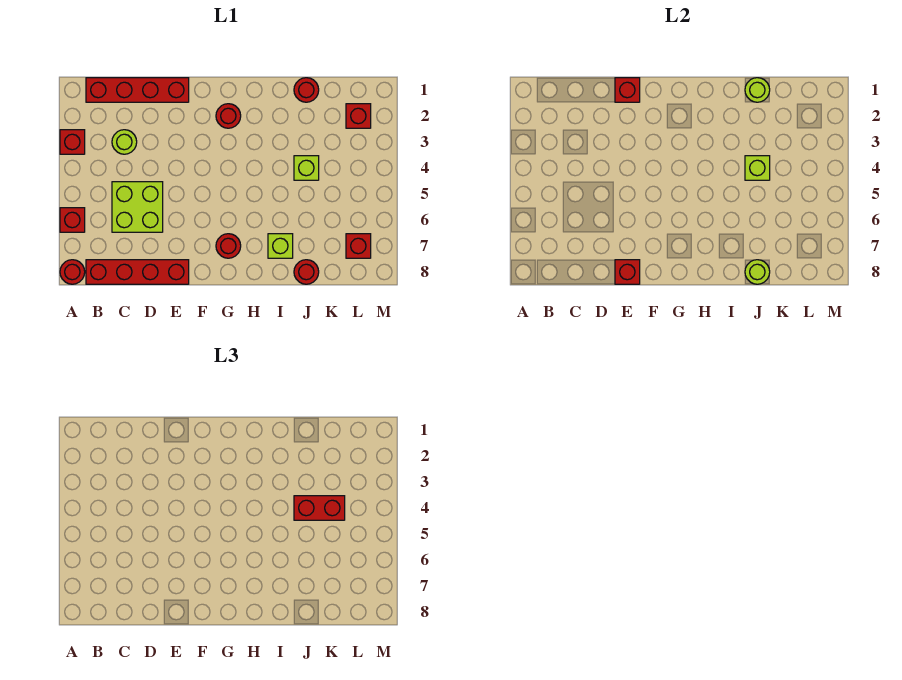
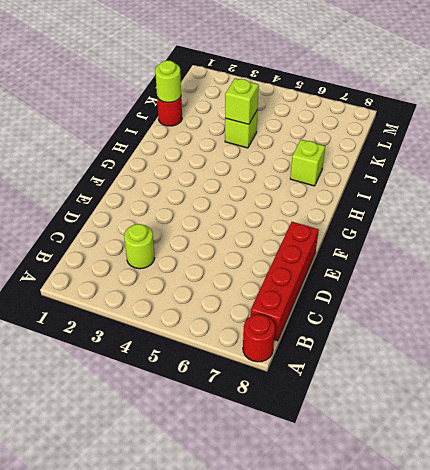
none -> red 1x1 brick [60,130,85,154]
none -> red 1x1 brick [60,208,85,232]
none -> red 1x4 brick [86,78,189,102]

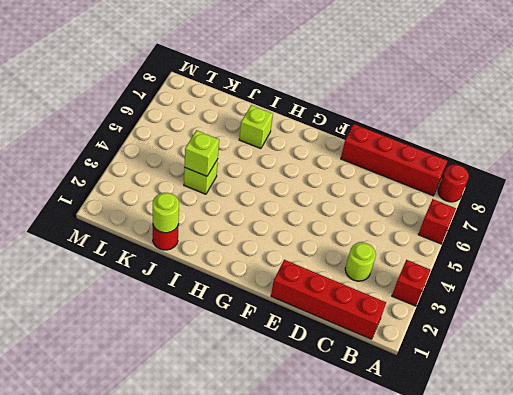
none -> lime 2x2 brick [112,182,163,232]
none -> red 1x1 round brick [216,104,241,128]
none -> red 1x1 round brick [216,234,241,258]

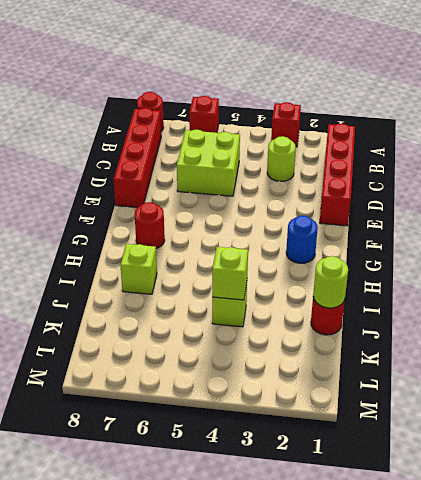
blue 1x1 round brick [286,216,318,263] -> red 1x1 round brick [216,104,241,128]
none -> red 1x1 round brick [294,260,319,284]
none -> red 1x1 brick [346,104,371,128]
none -> red 1x1 brick [346,234,371,258]

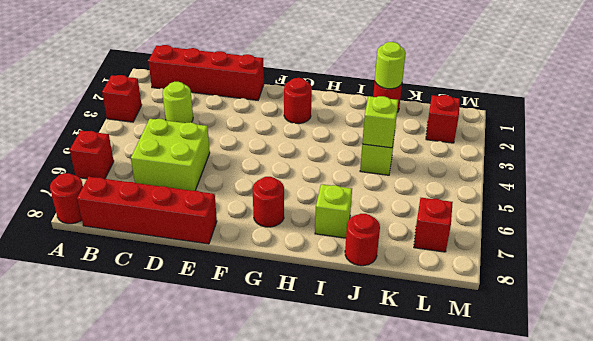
none -> red 1x1 brick [615,78,640,102]
none -> red 1x1 brick [615,260,640,284]
none -> lime 1x1 round brick [745,260,770,284]

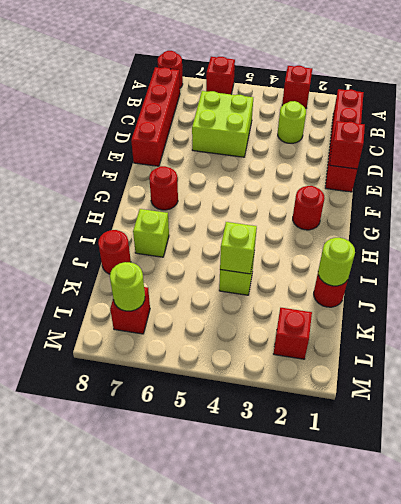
lime 1x1 round brick [110,262,145,311] -> lime 1x1 round brick moved to [745,260,770,284]
none -> red 1x1 brick [615,260,640,284]
none -> red 1x2 brick [294,496,345,520]

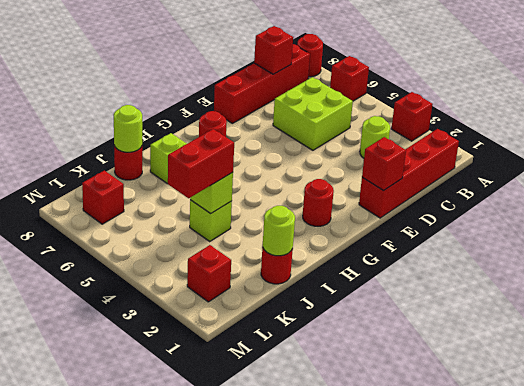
red 1x1 brick [254,26,293,74] -> red 1x1 brick moved to [615,260,640,284]

